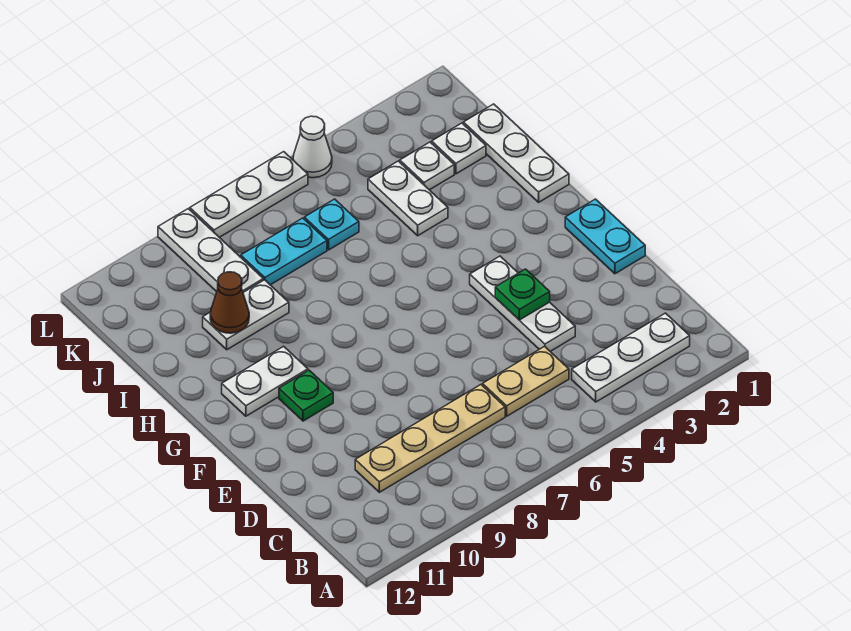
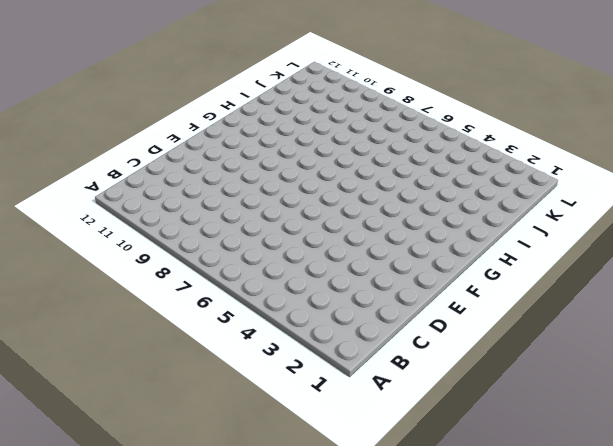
none -> white 1x3 plate [572,313,690,402]
none -> tan 1x2 plate [483,346,569,416]
none -> tan 1x4 plate [355,385,505,492]

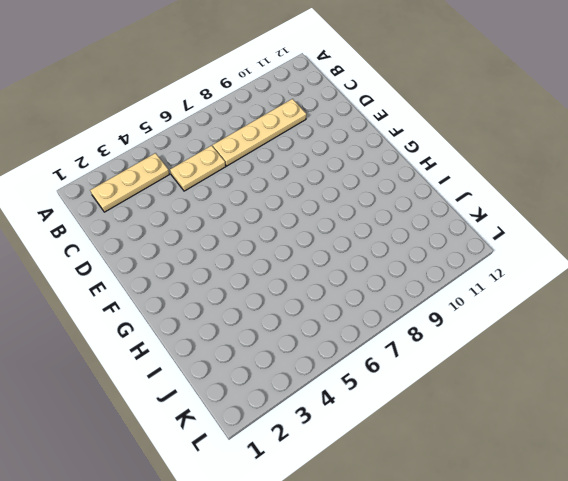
tan 1x3 plate [90,153,169,212] -> white 1x3 plate [572,313,690,402]
none -> white 1x3 plate [470,256,575,351]
none -> cyan 1x2 plate [565,199,645,274]
none -> green 1x1 plate [279,370,333,421]

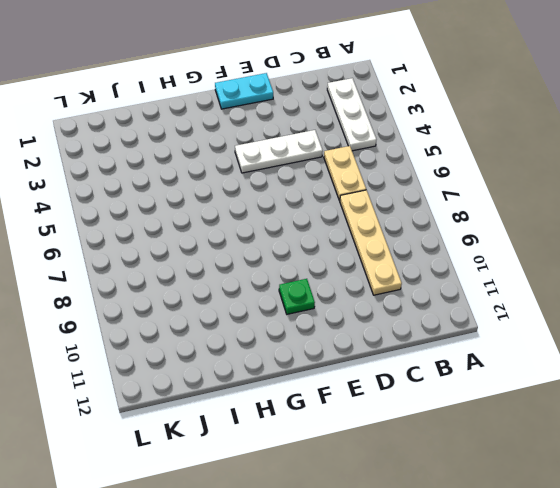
none -> white 1x2 plate [222,346,308,416]
none -> white 1x3 plate [463,104,569,202]
none -> white 1x2 plate [368,161,448,236]

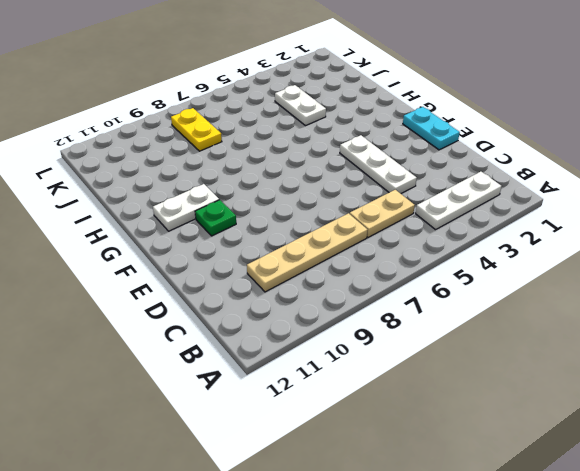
yellow 1x2 plate [171,108,222,151] -> cyan 1x2 plate [241,218,327,285]
none -> white 1x3 plate [463,104,569,202]
none -> white 1x2 plate [203,280,289,350]
none -> white 1x1 plate [432,123,486,174]

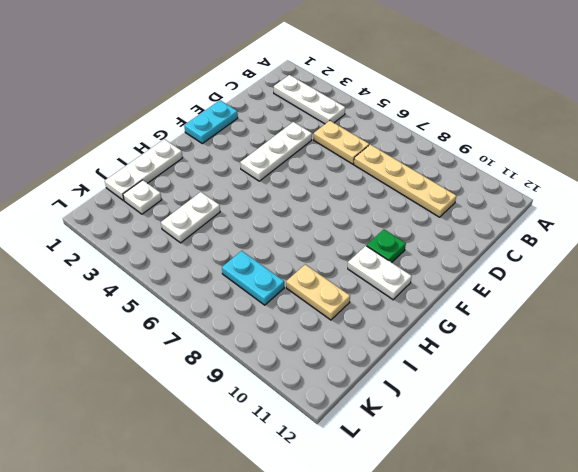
tan 1x2 plate [286,264,350,320] -> white 1x2 plate [203,280,289,350]
none -> white 1x1 plate [400,142,454,190]
none -> cyan 1x1 plate [304,199,359,250]
none -> white 1x3 plate [158,209,263,292]

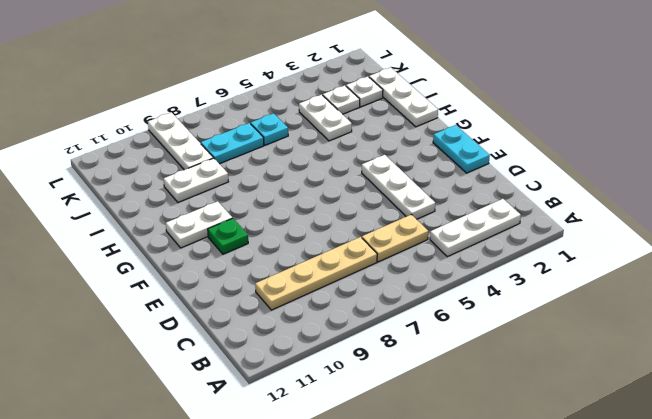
none -> white 1x1 cone [293,116,332,178]
none -> white 1x3 plate [190,152,308,237]
none -> green 1x1 plate [495,269,550,320]

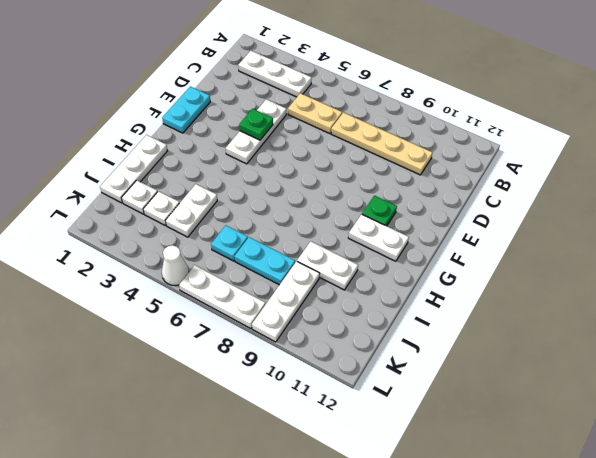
none -> brown 1x1 cone [210,272,249,333]

